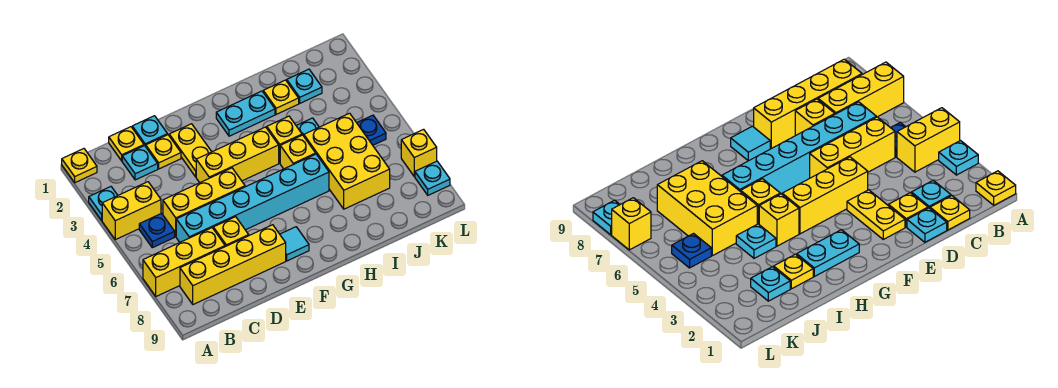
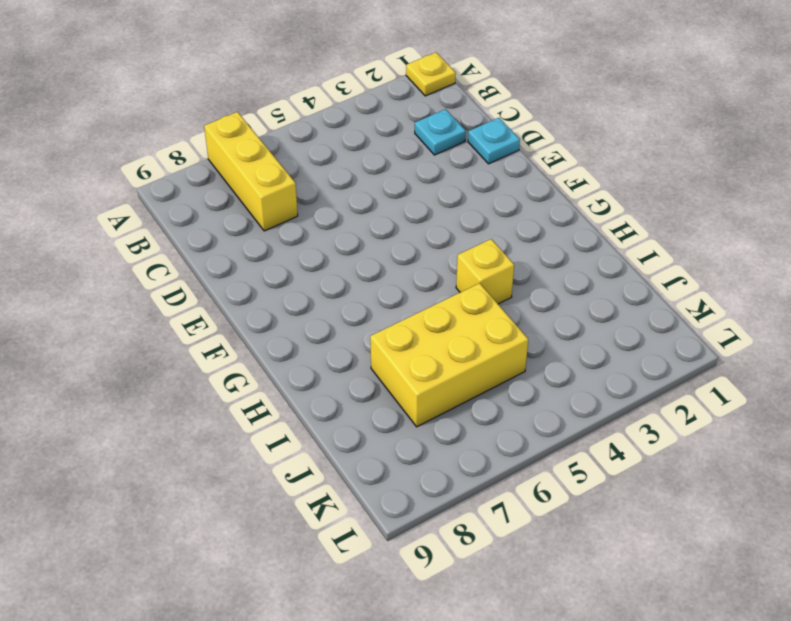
none -> cyan 1x1 plate [89,187,118,220]
none -> yellow 1x2 brick [102,182,161,240]
none -> blue 1x1 plate [139,213,175,248]

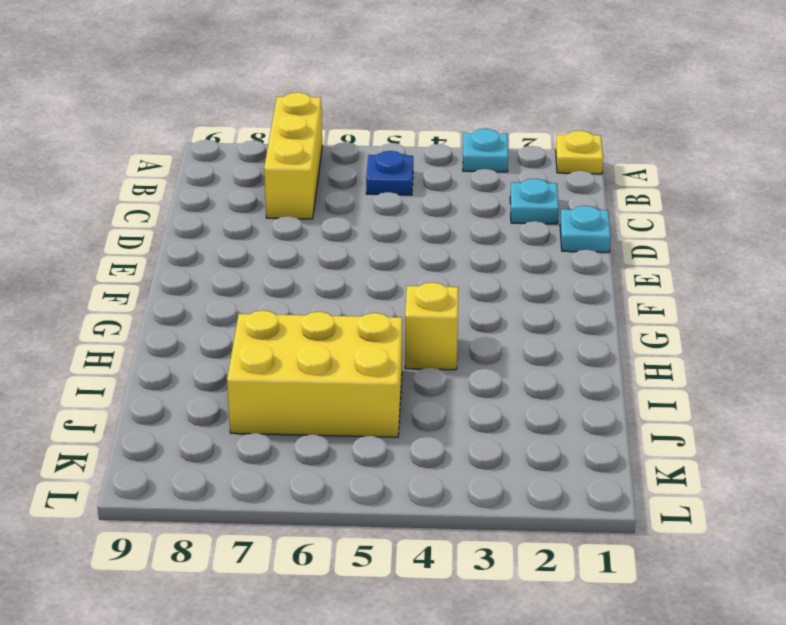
none -> yellow 1x2 brick [102,182,161,240]
none -> yellow 1x4 brick [180,225,286,304]
none -> yellow 1x1 plate [109,127,144,161]

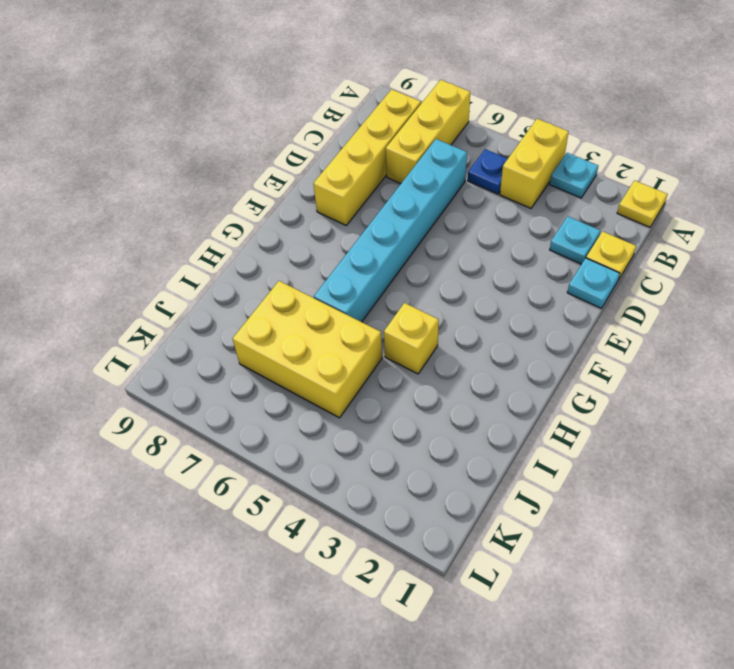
none -> yellow 1x3 brick [163,168,245,237]
none -> yellow 1x1 plate [146,135,181,169]
none -> yellow 1x1 brick [213,217,249,247]

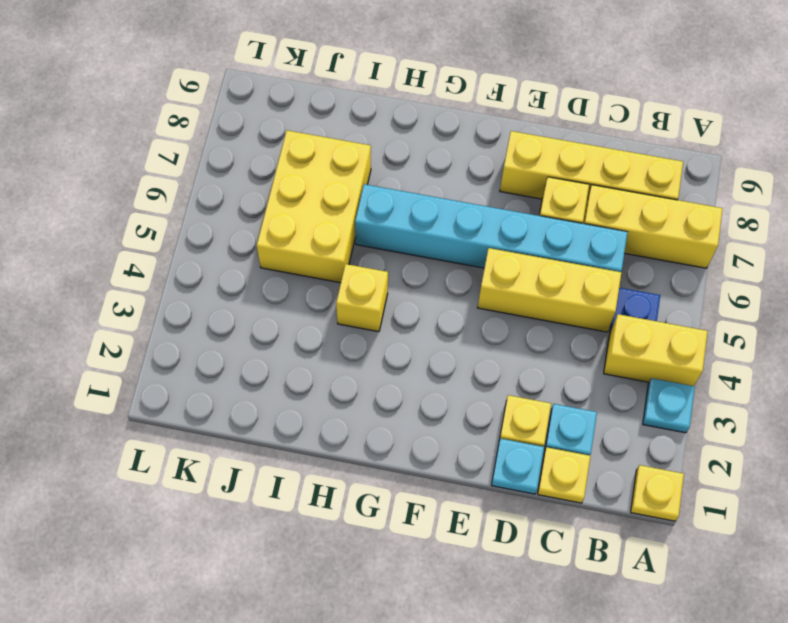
none -> yellow 1x2 plate [169,124,212,177]
none -> yellow 1x3 brick [196,127,279,183]
none -> cyan 1x1 tile [280,227,309,261]

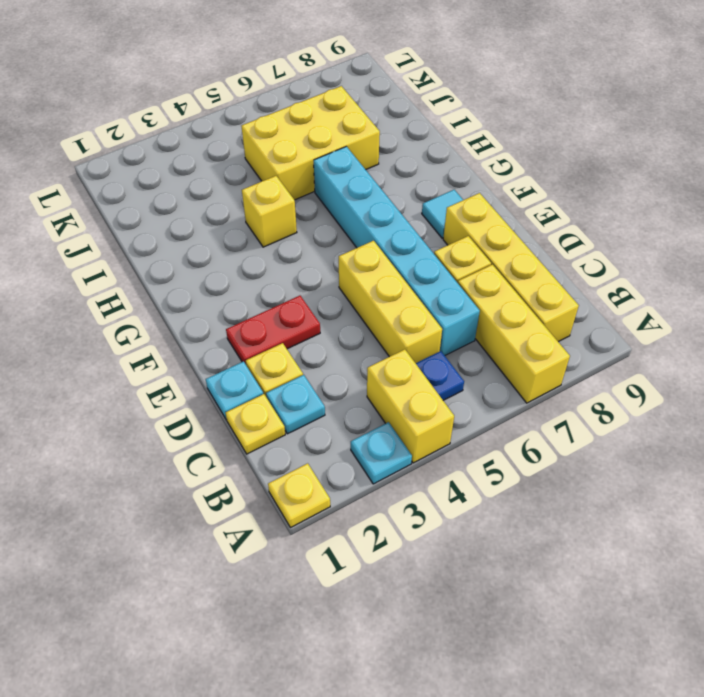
red 1x2 plate [226,296,320,364] -> yellow 1x2 plate [169,124,212,177]
none -> yellow 1x3 brick [196,127,279,183]
none -> cyan 1x2 plate [216,91,275,136]
none -> yellow 1x1 brick [280,135,316,169]

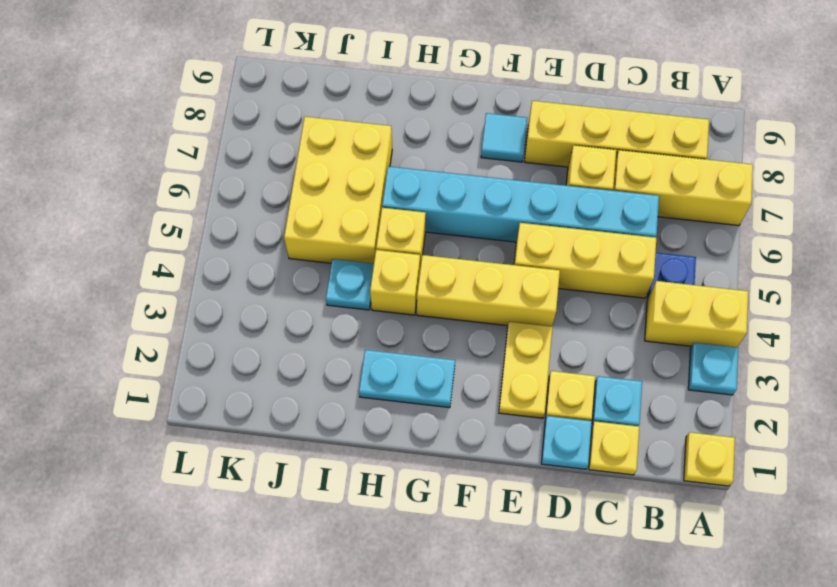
none -> yellow 1x1 plate [263,80,299,114]
none -> cyan 1x1 plate [287,69,322,103]
none -> blue 1x1 plate [357,115,386,145]

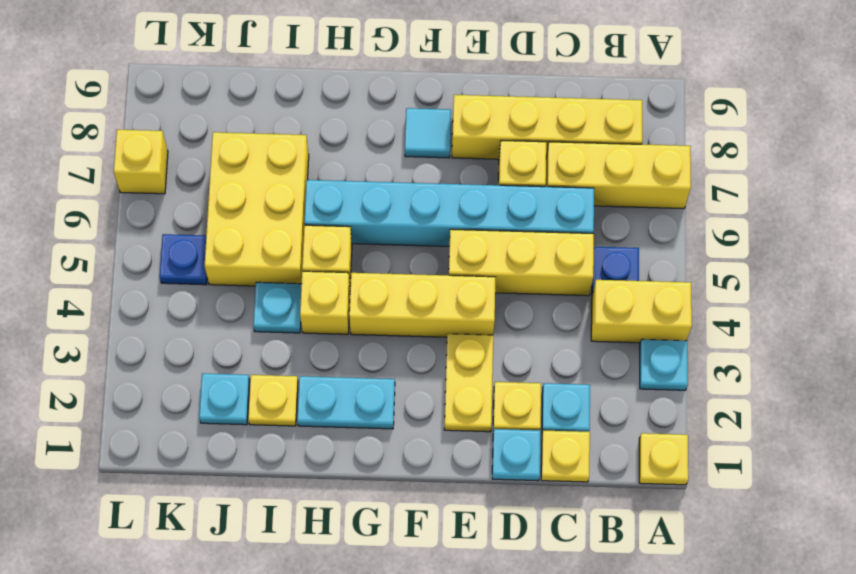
none -> cyan 1x1 plate [415,161,450,195]

